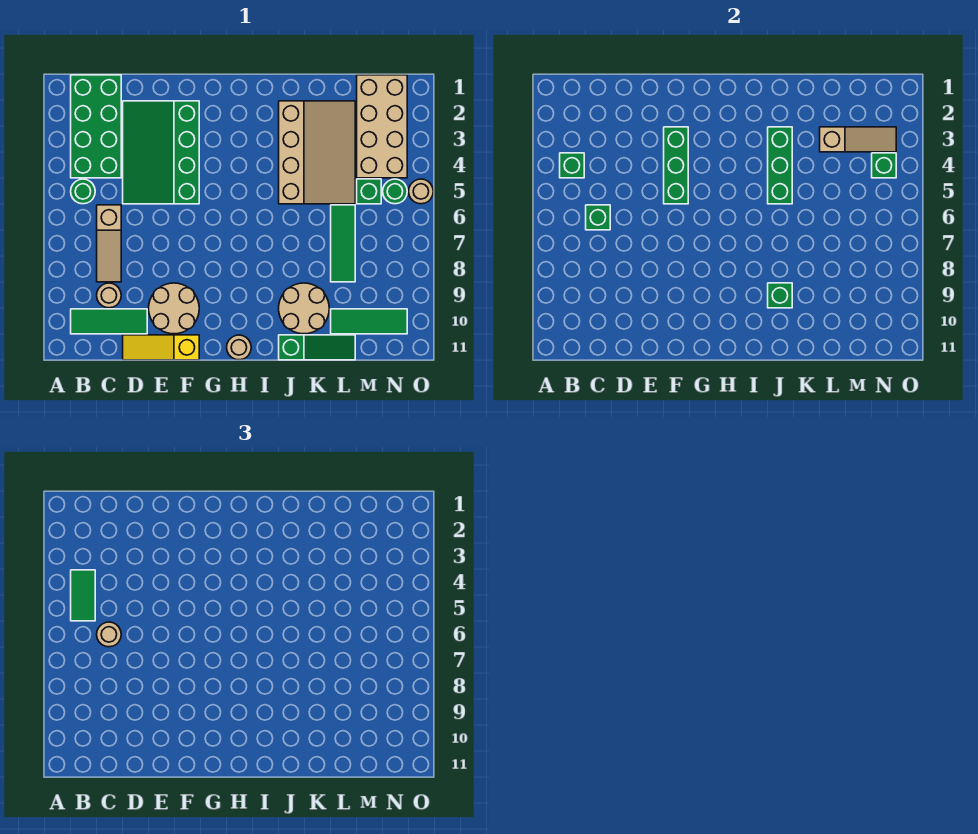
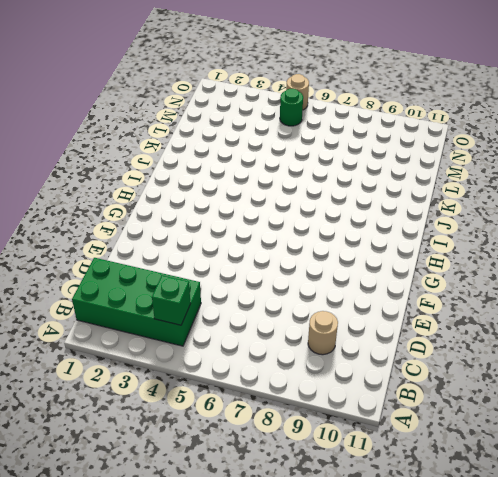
none -> green 1x1 round brick [71,179,95,204]
none -> green 1x3 tile [71,309,147,334]
none -> tan 1x3 slope [97,205,121,282]

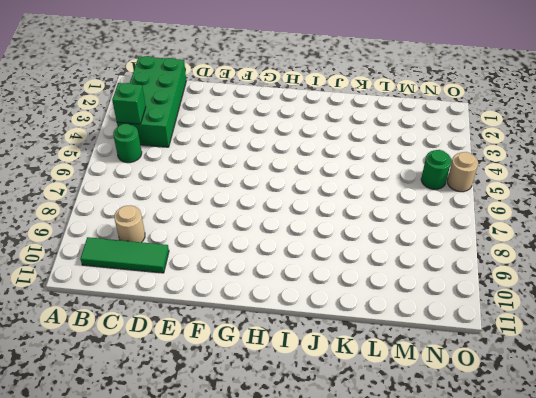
none -> tan 1x3 slope [97,205,121,282]
none -> green 3x4 slope [123,101,199,204]
none -> yellow 1x3 slope [123,335,199,360]

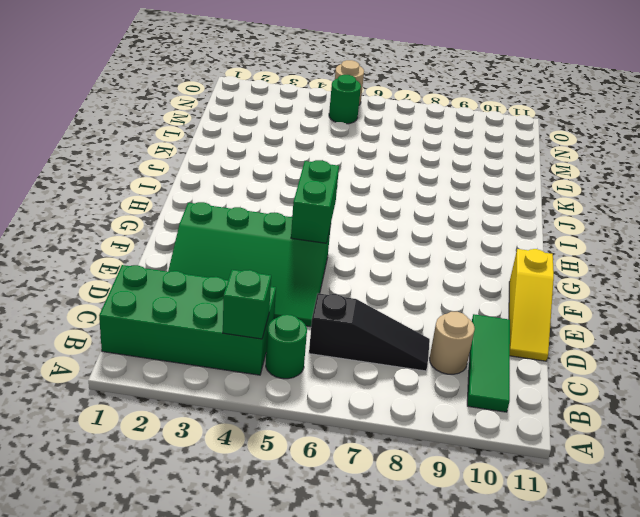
black 1x3 slope [309,293,430,371] -> tan 1x3 slope [97,205,121,282]
green 1x2 brick [291,160,339,243] -> green 1x3 brick [664,127,688,204]
none -> tan 2x2 round brick [149,283,199,334]
none -> tan 1x1 round brick [227,335,251,360]
none -> tan 3x4 slope [279,101,355,204]

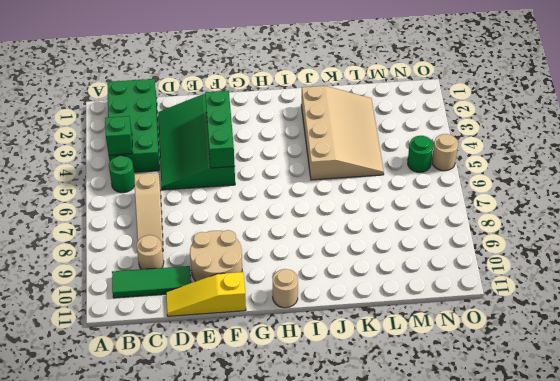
none -> tan 2x2 round brick [279,283,329,334]
none -> green 1x3 slope [279,335,355,360]
none -> green 1x3 tile [331,205,355,282]

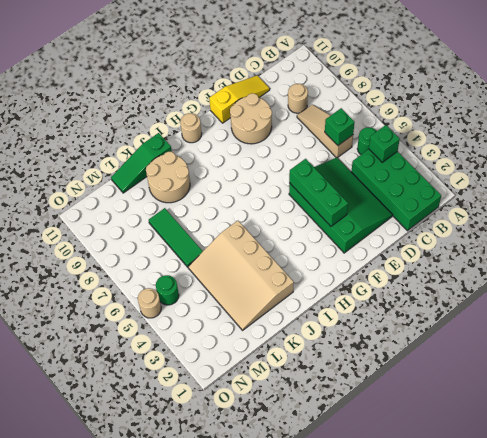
none -> green 1x3 tile [71,309,147,334]
none -> green 1x3 tile [331,309,407,334]
none -> tan 2x4 brick [357,75,407,178]

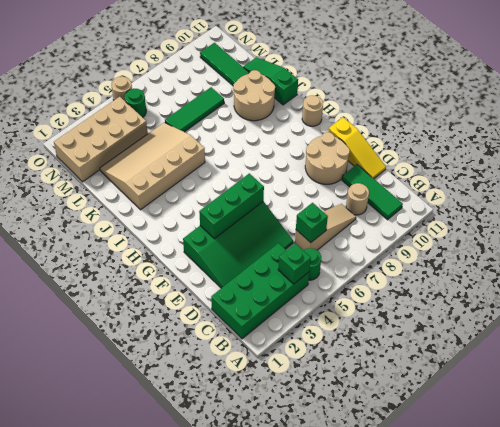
none -> green 1x1 brick [357,179,381,204]
none -> green 1x3 brick [768,127,792,204]
none -> green 1x1 brick [768,283,792,308]

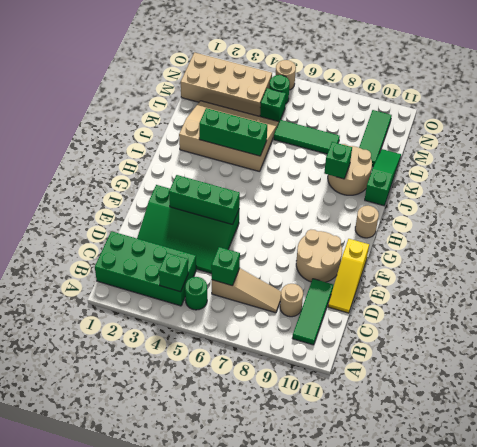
none -> tan 1x3 slope [820,127,896,152]
none -> green 1x1 brick [872,153,896,178]
none -> green 1x2 tile [71,570,95,621]

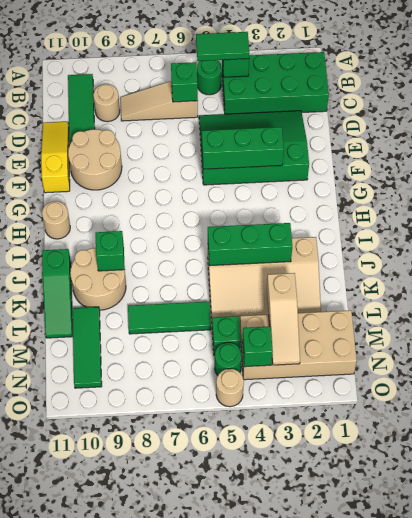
none -> tan 1x1 round brick [97,622,121,647]

